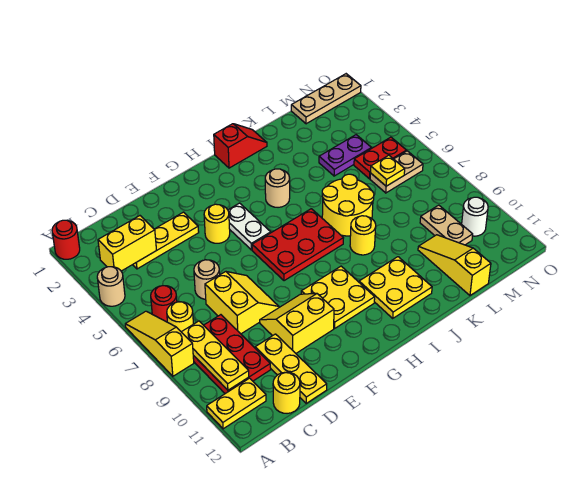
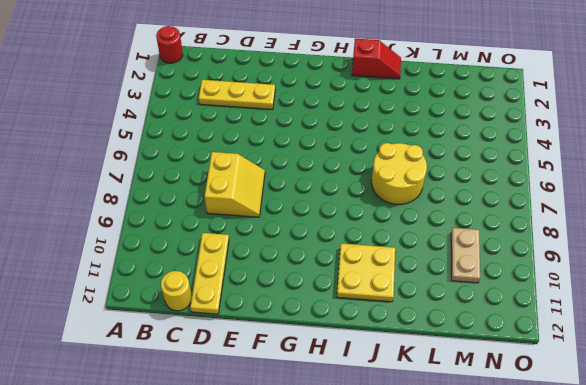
none -> tan 1x1 round brick [97,267,125,306]
none -> yellow 1x3 slope [125,311,194,376]
none -> yellow 1x2 plate [207,378,266,429]
none -> red 1x1 round brick [151,286,177,322]

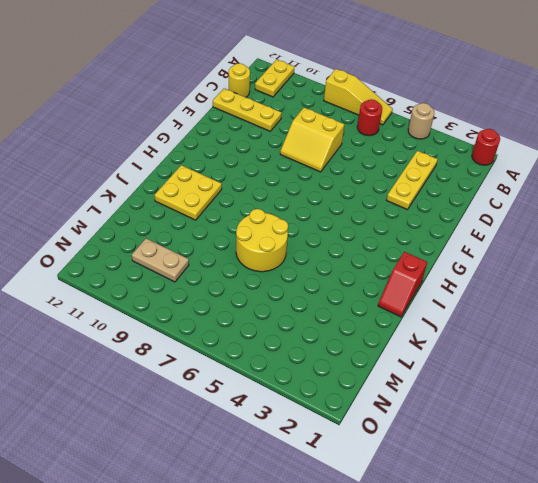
none -> yellow 1x1 round brick [167,302,193,332]
none -> red 2x3 plate [193,315,271,394]
none -> tan 1x1 round brick [194,260,220,299]
none -> yellow 2x2 slope [260,293,334,353]

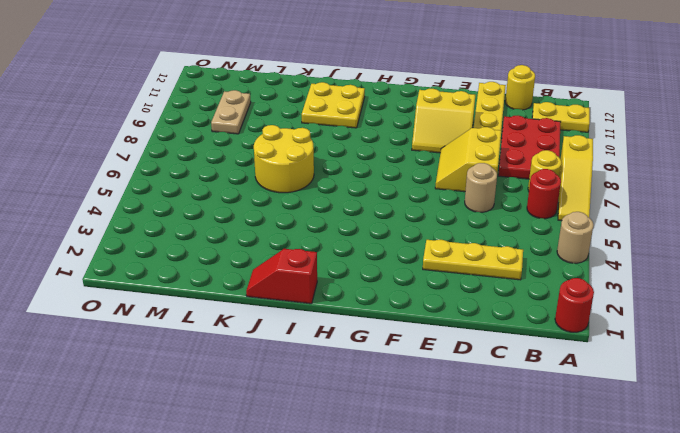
none -> yellow 1x1 round brick [204,204,230,243]
none -> white 1x2 plate [228,203,271,250]
none -> red 2x3 plate [252,209,343,281]
none -> yellow 2x2 plate [301,266,375,328]

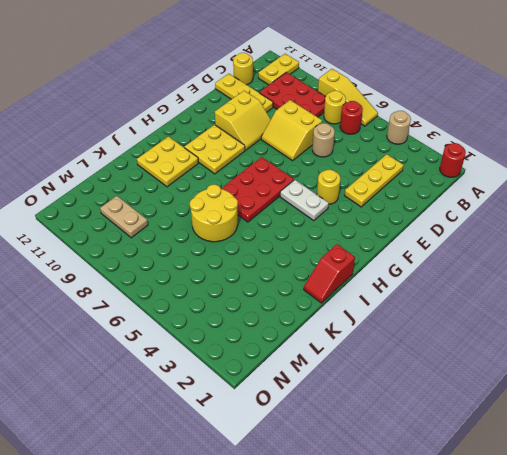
none -> tan 1x1 round brick [265,169,290,207]
none -> yellow 1x1 round brick [350,216,376,255]
none -> purple 1x2 plate [319,135,371,176]
none -> yellow 1x3 slope [418,235,491,295]

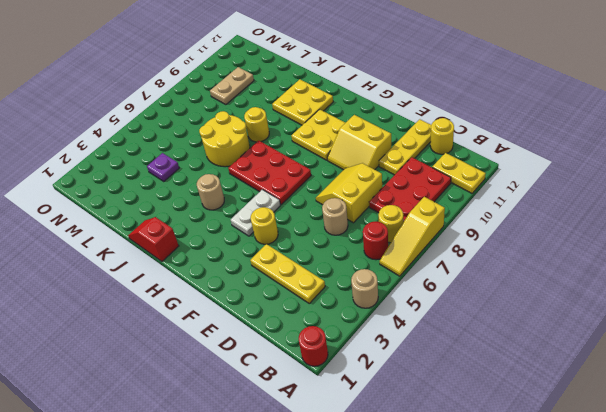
purple 1x1 plate [147,153,179,181] -> purple 1x2 plate [319,135,371,176]
none -> yellow 1x3 slope [418,235,491,295]
none -> tan 1x3 plate [291,74,361,124]
none -> red 1x2 plate [354,137,406,179]
none -> tan 1x2 plate [370,151,423,193]

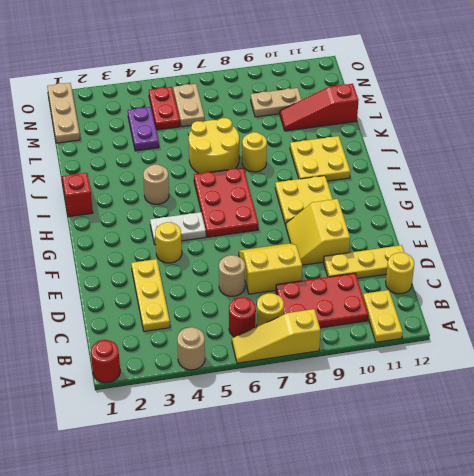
red 1x3 slope [280,84,359,131] -> yellow 1x3 slope [418,235,491,295]
none -> white 1x1 round brick [462,197,488,236]
none -> yellow 1x2 brick [98,216,156,271]
none -> yellow 1x3 plate [182,321,249,390]
none -> yellow 1x1 plate [371,155,405,186]

